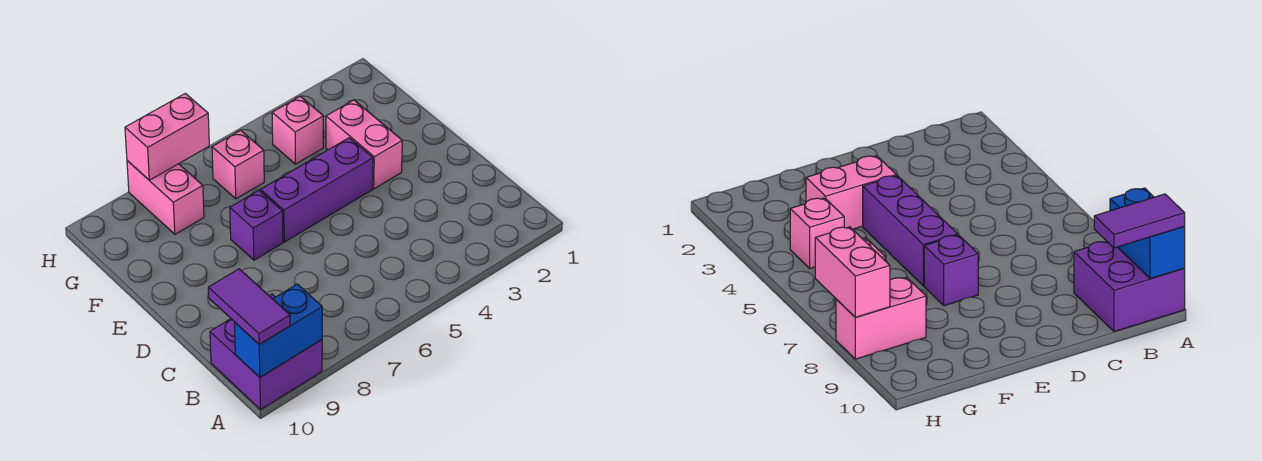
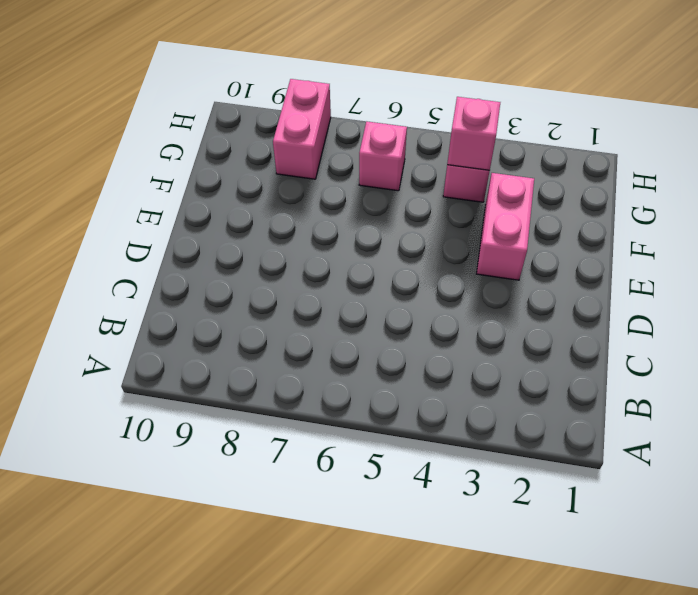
pink 1x1 brick [447,97,500,170] -> none
none -> purple 2x2 brick [210,294,322,410]
none -> purple 1x3 brick [261,138,373,242]

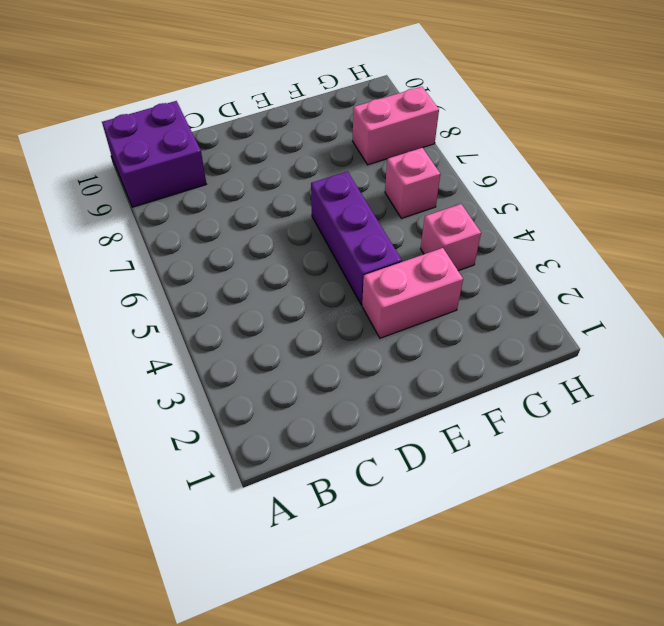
none -> purple 1x1 brick [230,191,283,260]
none -> blue 1x2 brick [234,284,322,377]

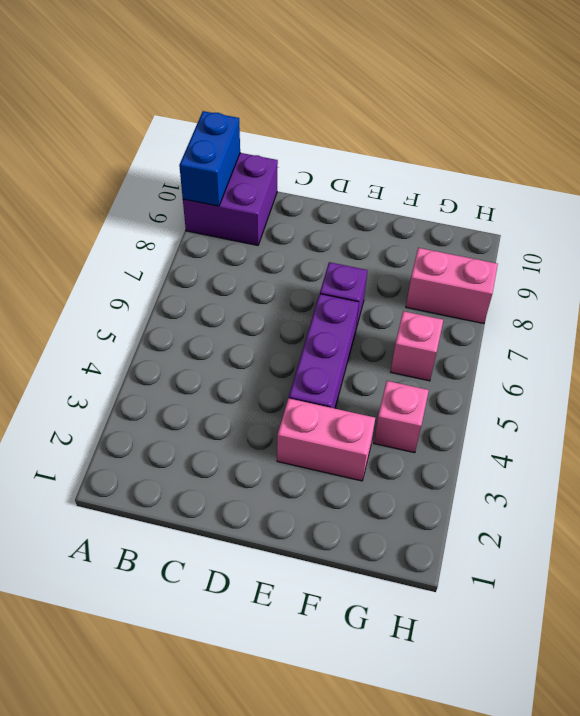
none -> pink 1x2 brick [125,93,209,180]
none -> purple 1x2 tile [208,269,290,344]

